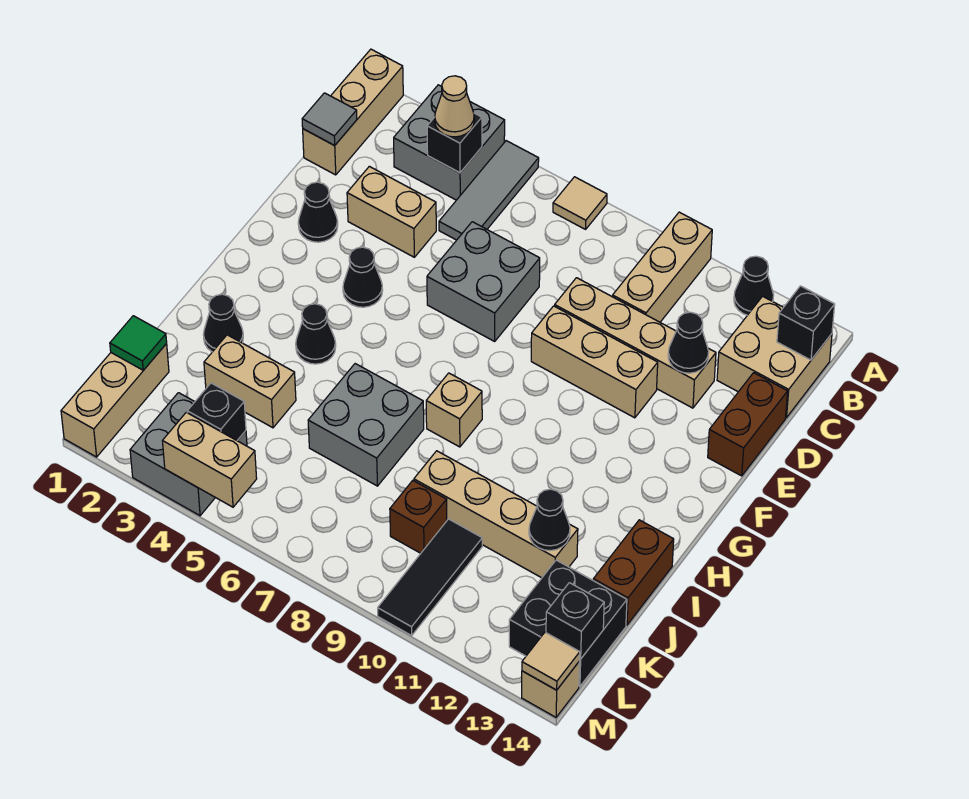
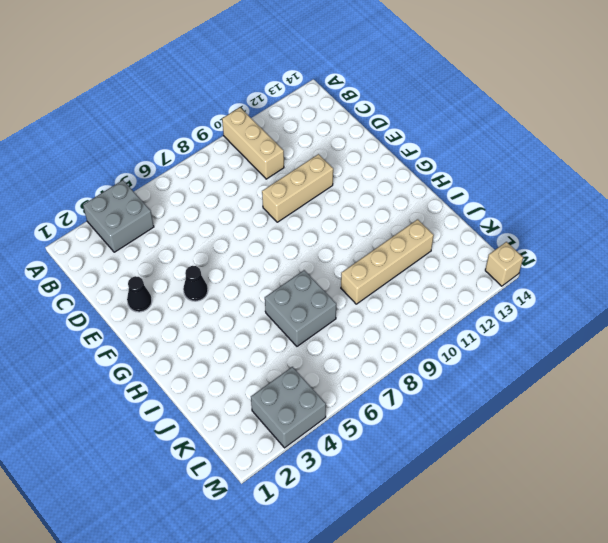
none -> tan 1x3 brick [303,49,403,175]
none -> grey 1x3 tile [439,141,539,240]
none -> tan 1x1 tile [553,177,607,229]
none -> black 1x1 cone [734,256,774,315]

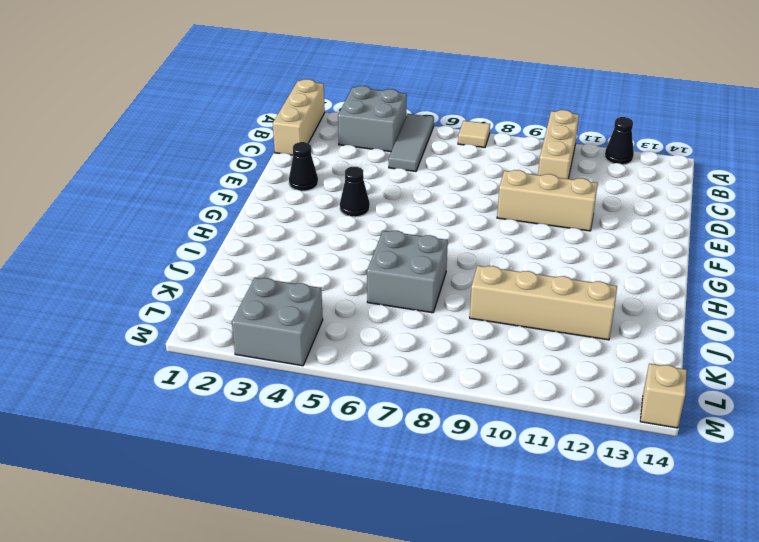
none -> tan 2x2 brick [717,296,832,418]
none -> tan 1x2 brick [347,166,436,257]
none -> grey 2x2 brick [427,222,540,341]
none -> tan 1x4 brick [555,278,716,408]

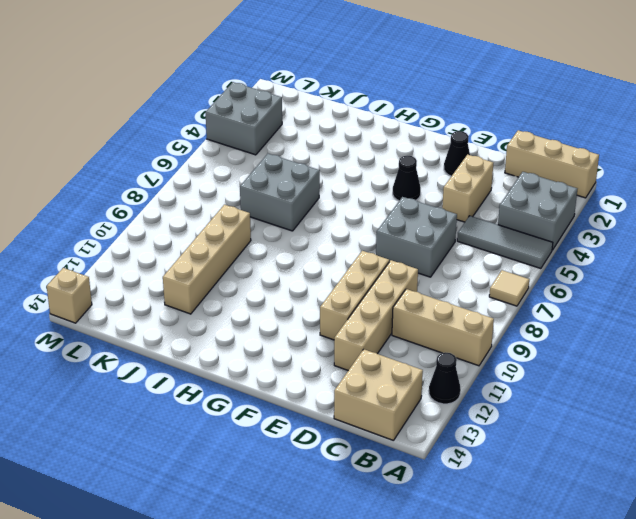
none -> brown 1x2 brick [708,373,788,476]
none -> black 1x1 cone [296,304,336,364]
none -> tan 1x1 brick [426,373,482,447]
none -> black 1x1 cone [203,294,243,352]

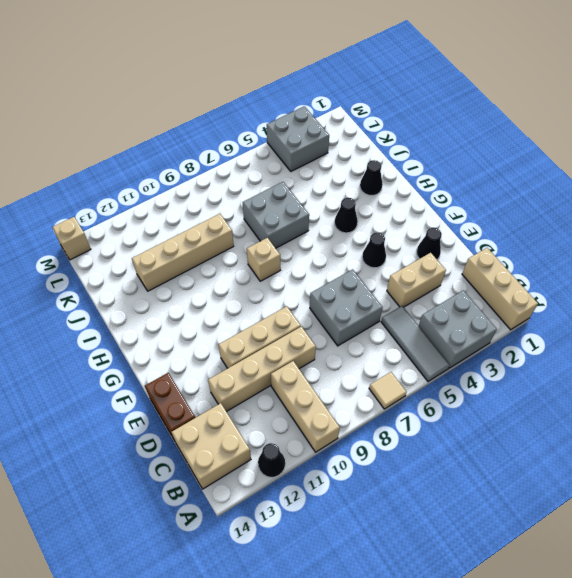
none -> brown 1x2 brick [593,520,674,625]
none -> tan 1x2 brick [204,335,296,428]
none -> tan 1x3 brick [61,344,169,457]
none -> brown 1x1 brick [390,481,447,553]

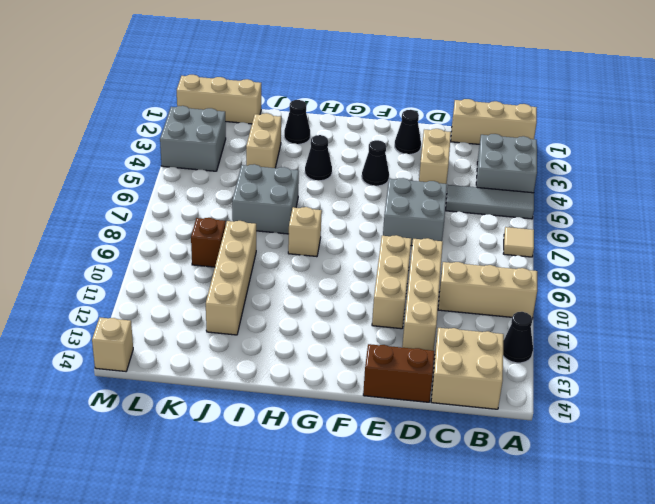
none -> brown 1x2 brick [593,520,674,625]
none -> black 1x3 tile [378,519,482,635]
none -> black 2x2 brick [509,560,627,686]
none -> black 1x1 brick [427,113,482,173]

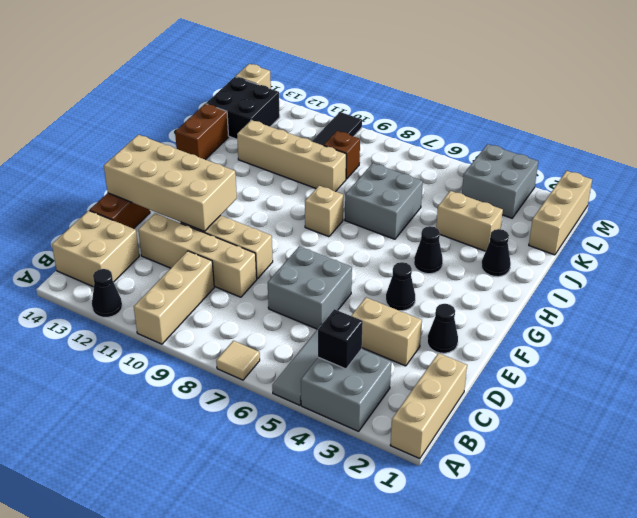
tan 2x4 brick [104,135,237,231] -> none
none -> black 1x1 brick [777,286,835,360]
none -> grey 1x1 tile [302,93,357,145]
none -> black 1x1 cone [668,312,709,373]
none -> black 1x1 cone [529,489,570,551]

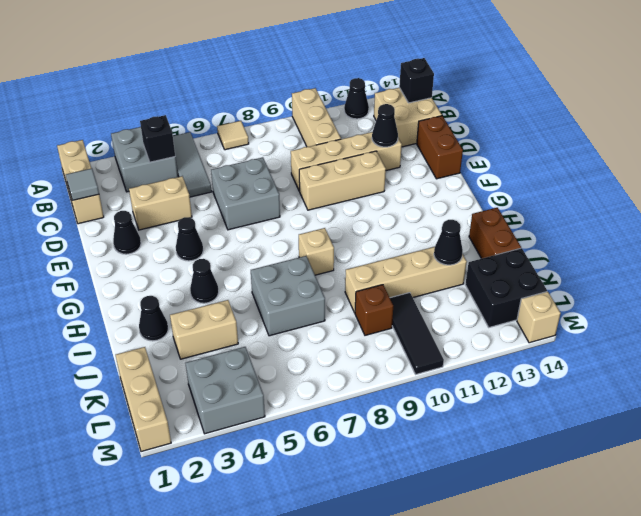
none -> green 1x1 tile [110,316,167,370]
none -> black 1x1 brick [187,383,246,440]
none -> black 1x1 brick [546,583,604,659]
none -> tan 1x2 brick [163,412,257,507]

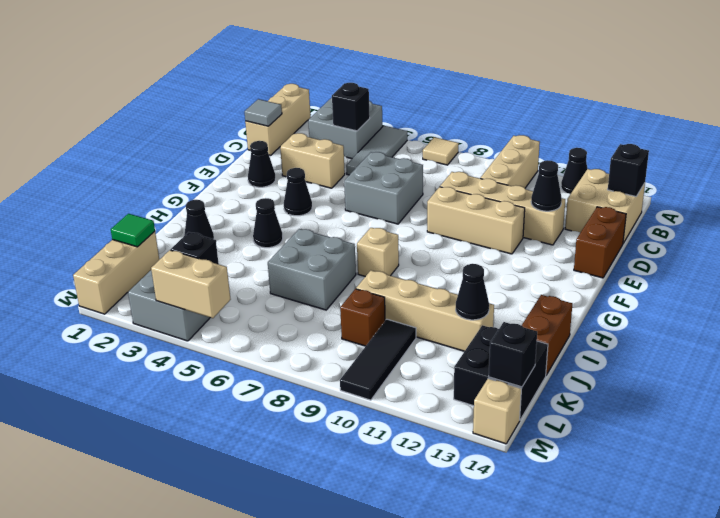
none -> tan 1x2 brick [204,335,296,428]
none -> tan 1x1 tile [522,632,580,690]
none -> tan 1x1 cone [435,76,474,137]

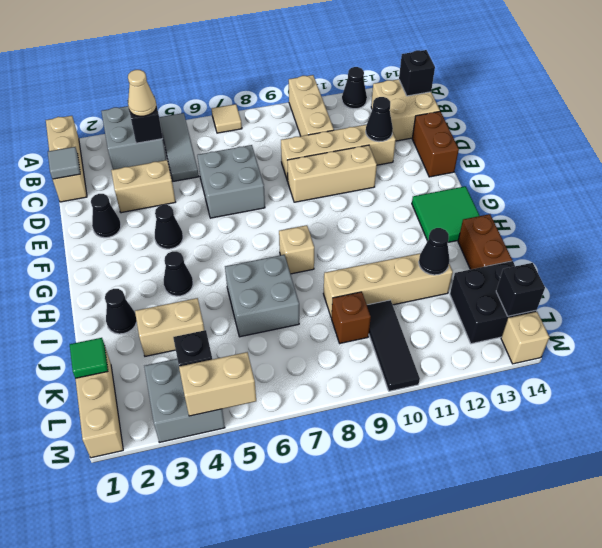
green 2x2 tile [412,186,480,242] -> none
none -> tan 1x1 tile [522,632,580,690]

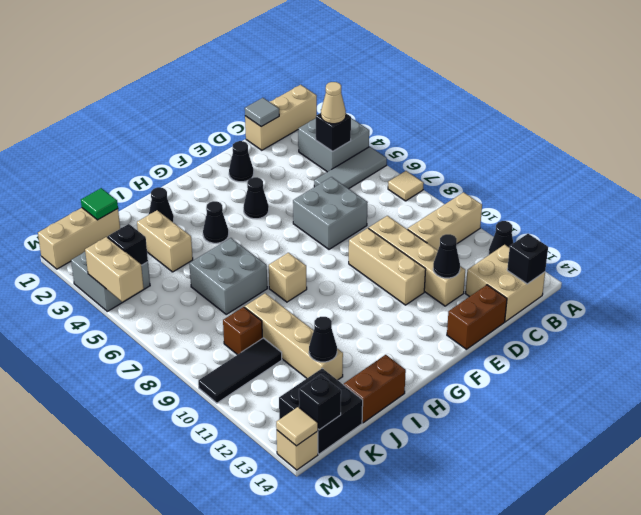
none -> tan 1x2 brick [347,166,436,257]

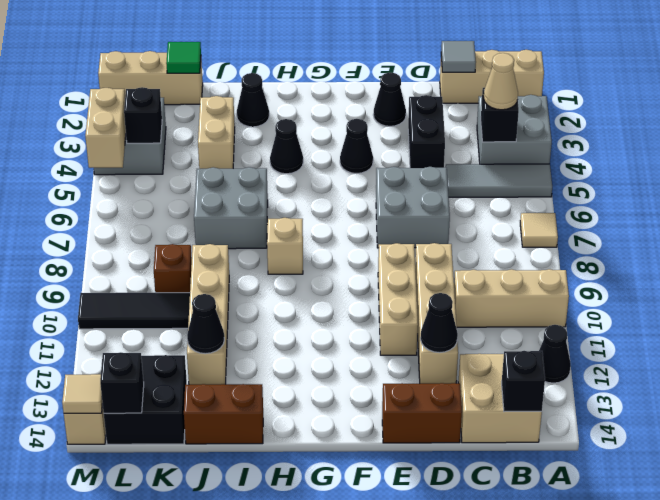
black 1x2 brick [408,95,445,168] -> tan 1x2 brick [347,166,436,257]

